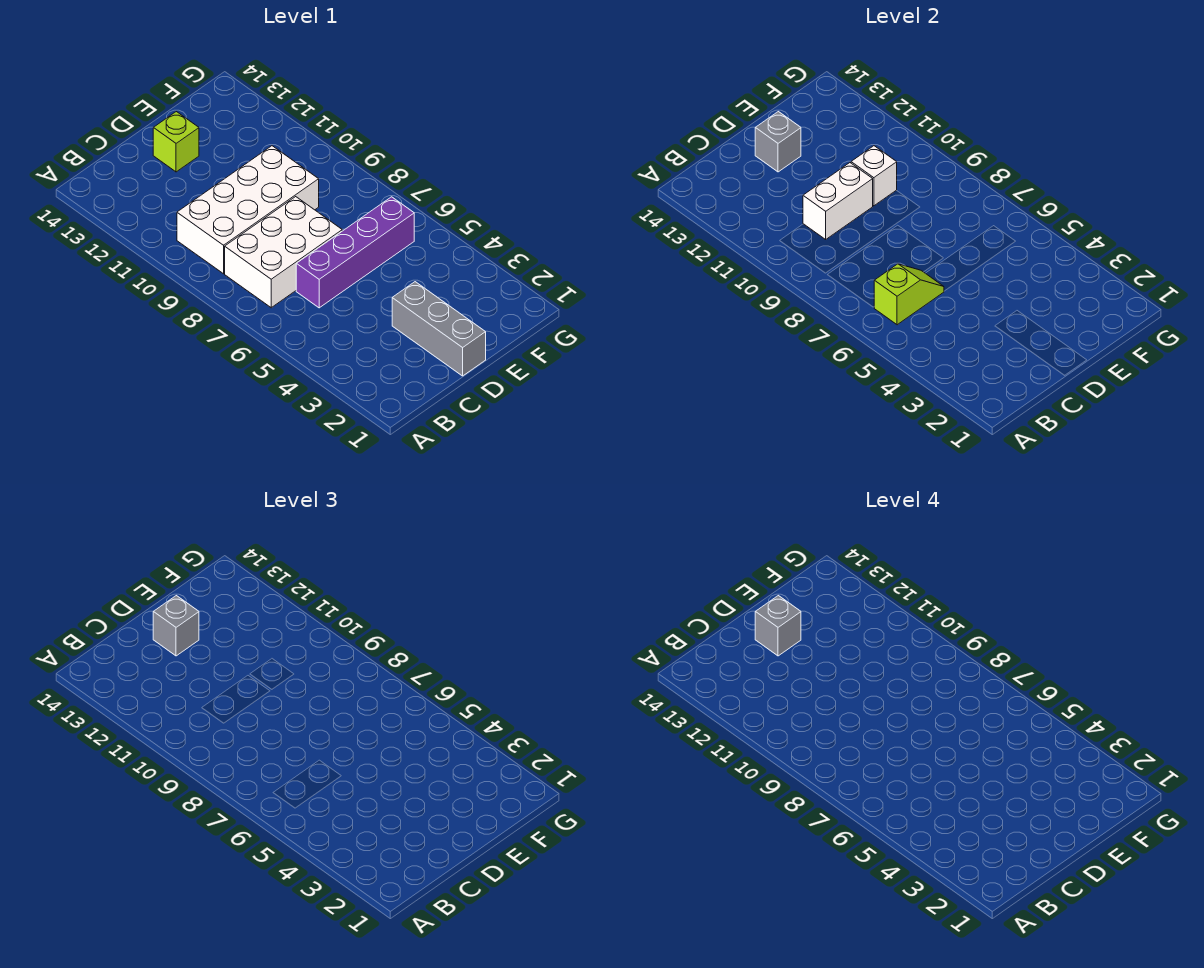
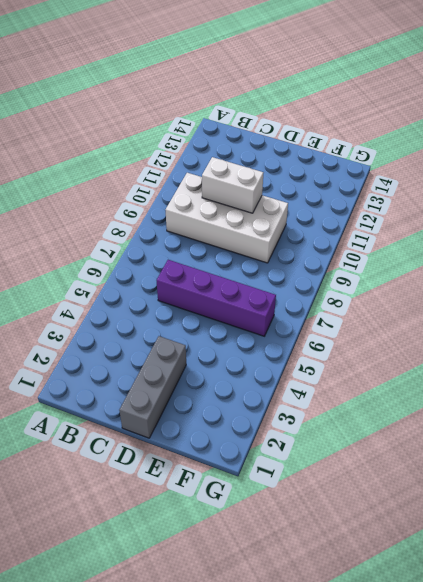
none -> white 2x3 brick [225,197,342,308]
none -> lime 1x1 brick [153,112,199,172]

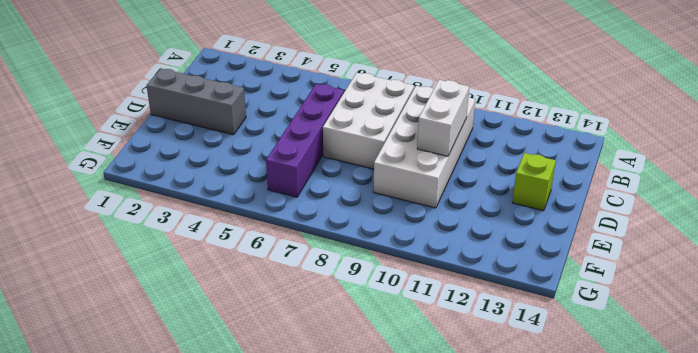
none -> lime 1x2 slope [874,264,944,325]
none -> grey 1x1 brick [755,112,801,172]

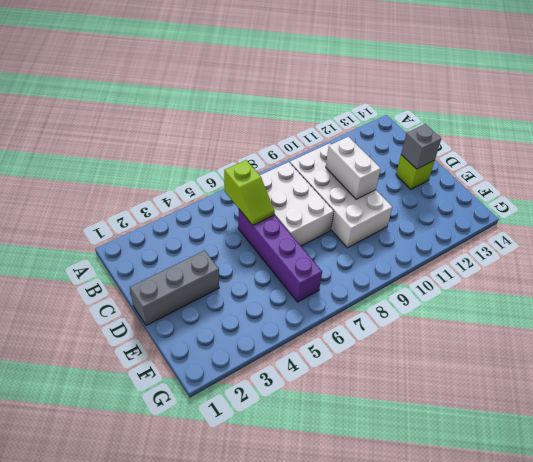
none -> white 1x1 brick [851,146,897,206]
none -> grey 1x1 brick [153,596,199,656]

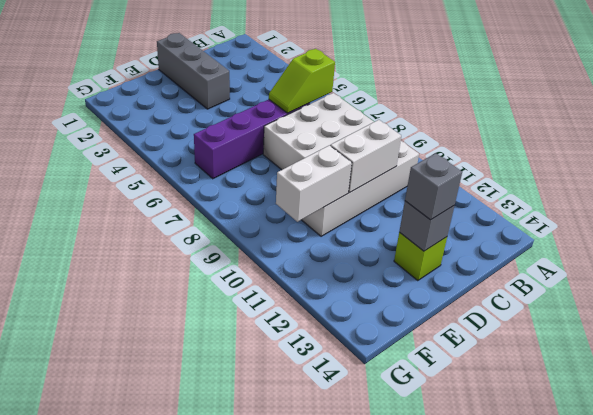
white 1x2 brick [276,145,352,222] -> white 1x1 brick [851,146,897,206]
none -> grey 1x1 brick [755,596,801,656]

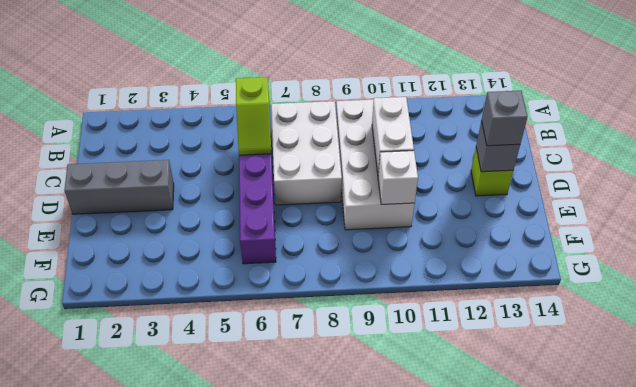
none -> grey 1x1 brick [755,596,801,656]

